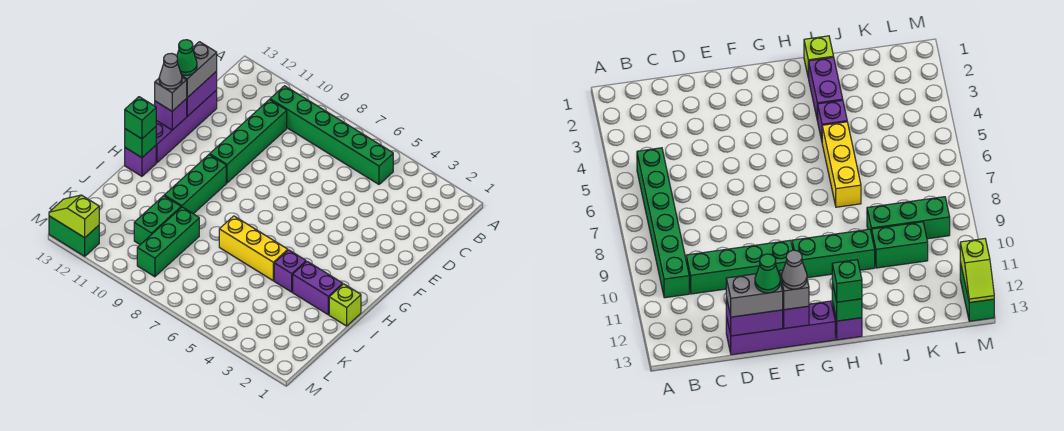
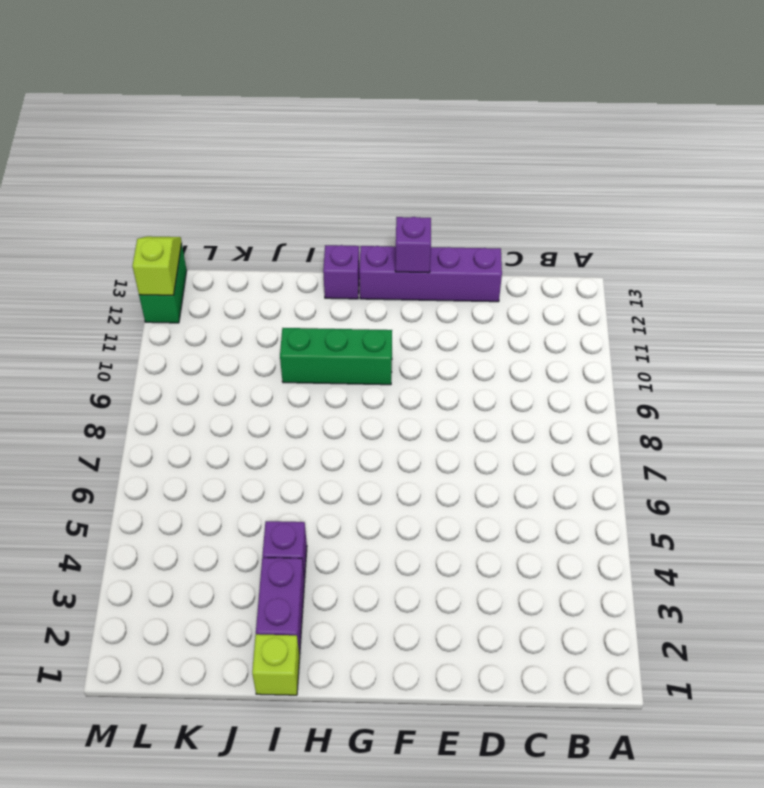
none -> green 1x6 brick [270,86,393,184]
none -> green 1x4 brick [210,100,287,183]
none -> yellow 1x3 brick [219,216,288,281]

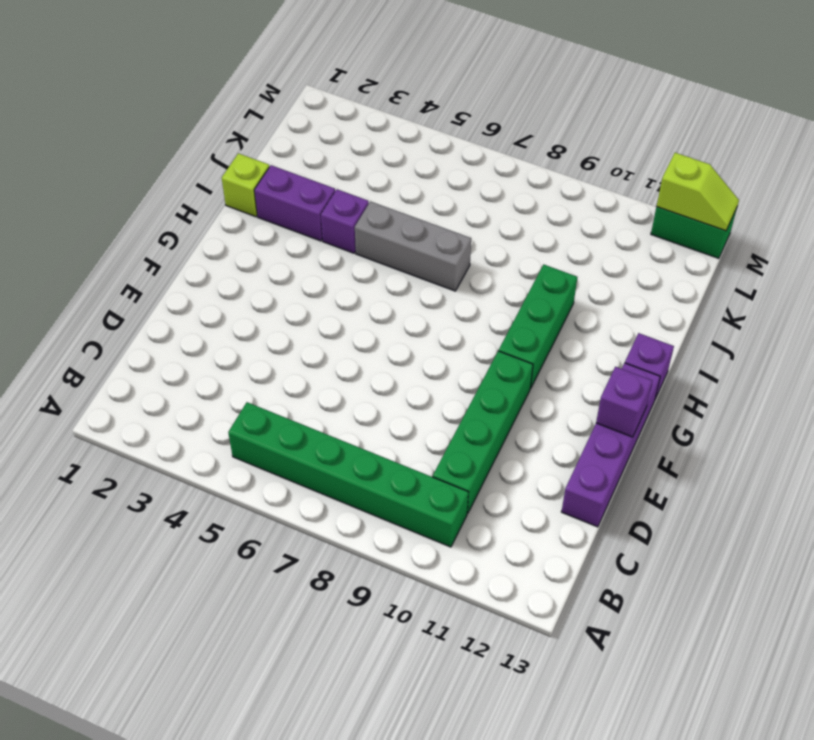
grey 1x3 brick [355,201,471,291] -> yellow 1x3 brick [219,216,288,281]
none -> green 1x3 brick [137,207,199,277]
none -> green 1x2 brick [134,196,181,245]
none -> purple 1x2 brick [186,71,217,116]

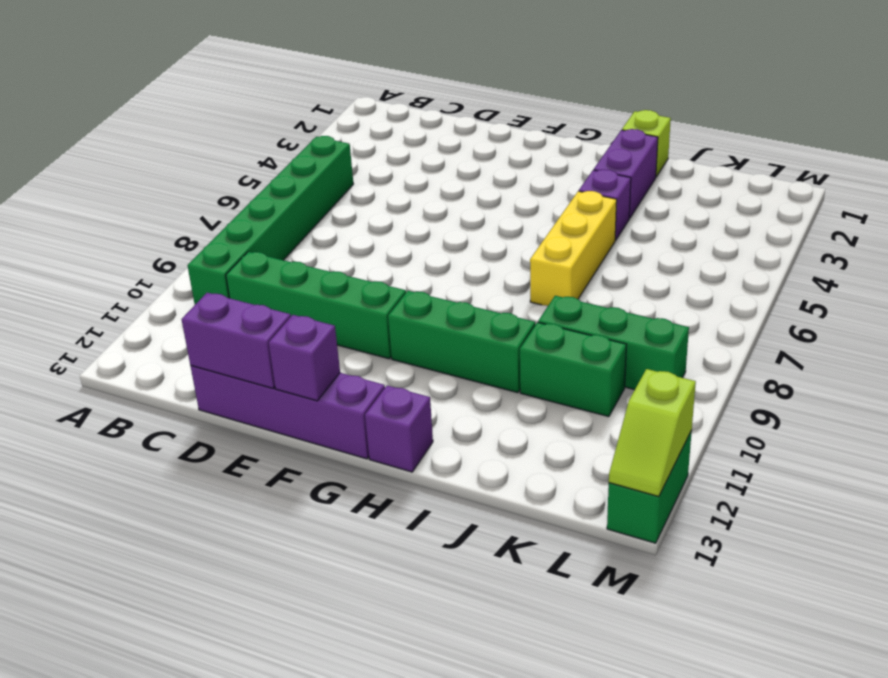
none -> green 1x1 brick [125,127,156,158]
none -> grey 1x2 brick [182,42,217,98]
none -> grey 1x1 brick [155,77,187,111]

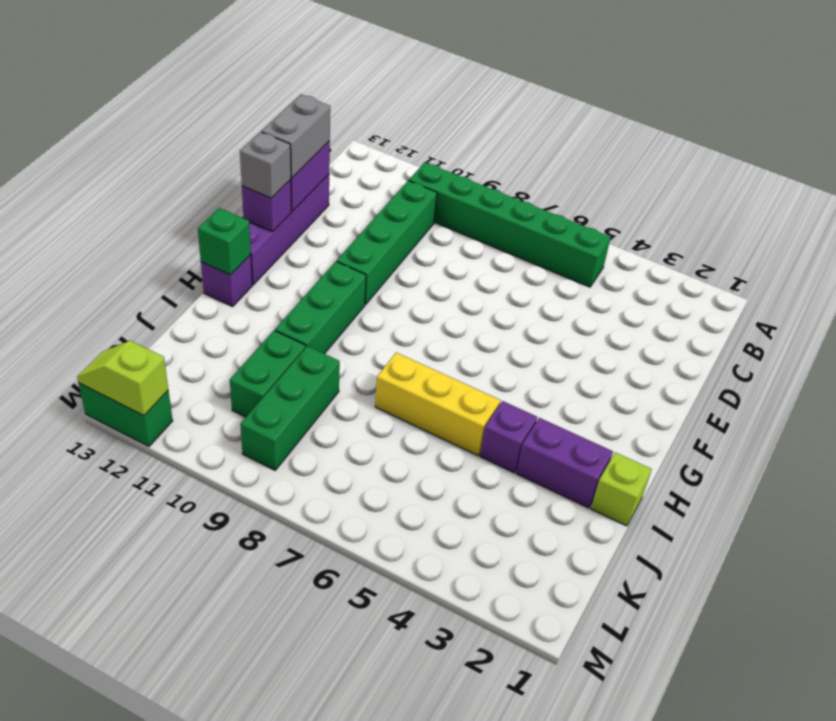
none -> green 1x1 brick [125,97,156,139]
none -> green 1x1 cone [177,40,197,75]
none -> grey 1x1 cone [159,53,182,89]

